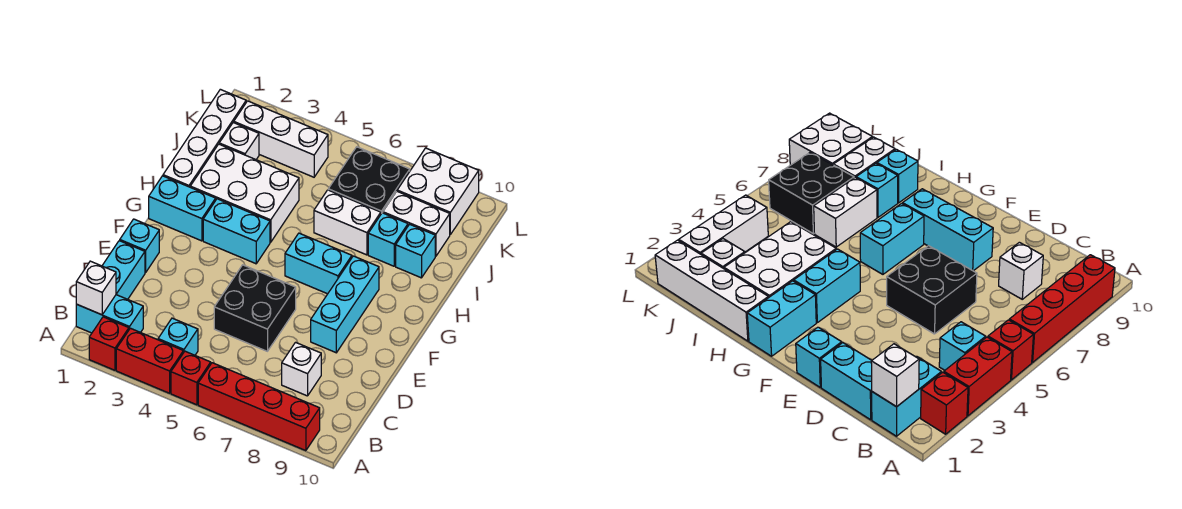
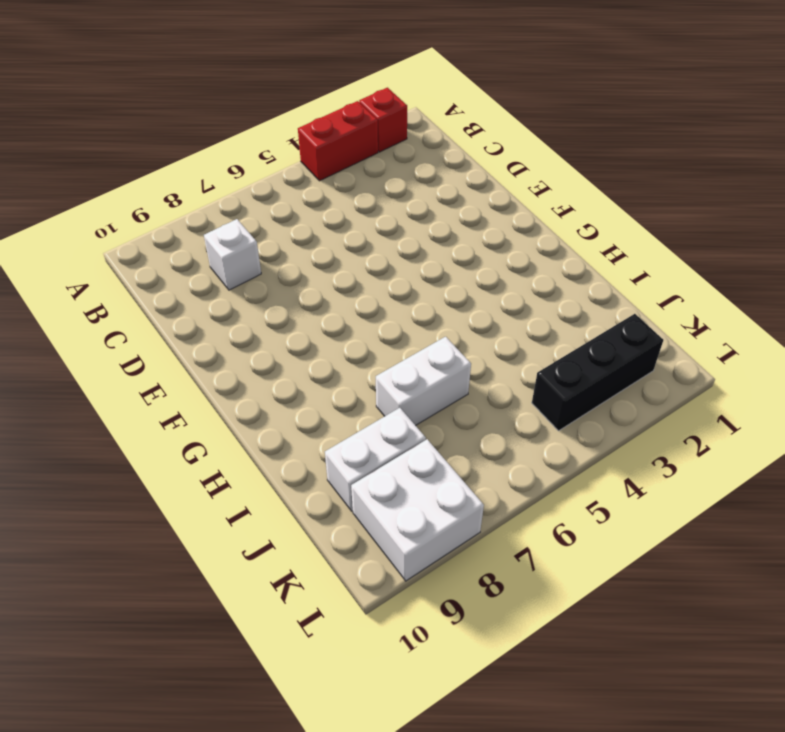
black 1x3 brick [532,314,663,431] -> white 1x3 brick [234,101,328,177]
none -> red 1x1 brick [171,351,211,405]
none -> red 1x4 brick [198,363,320,451]
none -> cyan 1x2 brick [76,295,143,333]

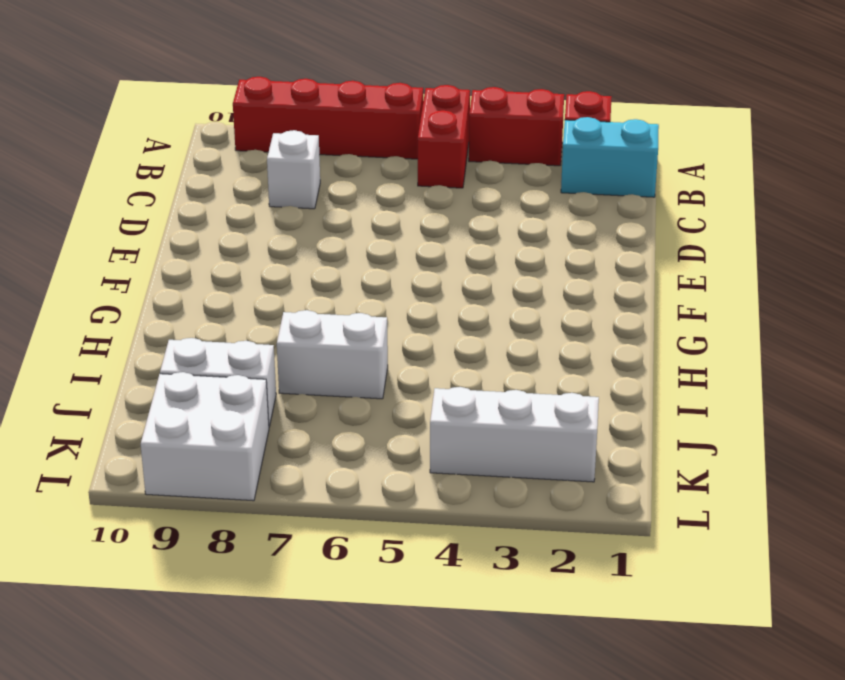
red 1x2 brick [418,85,470,188] -> red 1x1 brick [171,351,211,405]
none -> cyan 1x1 brick [158,318,198,355]
none -> cyan 1x2 brick [102,241,145,299]
none -> black 2x2 brick [214,265,296,351]

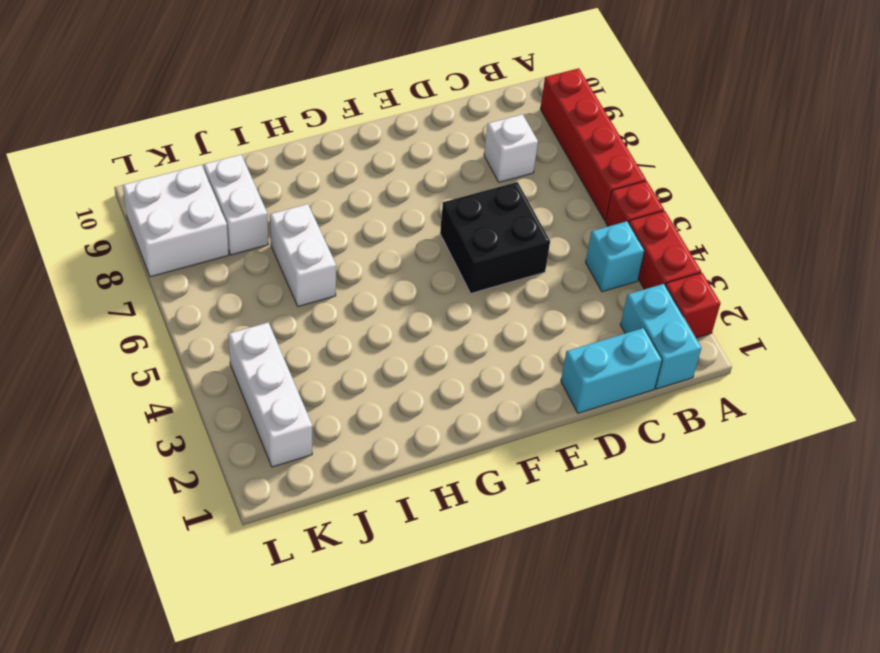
none -> cyan 1x1 brick [120,219,159,273]
none -> cyan 1x3 brick [311,256,379,353]
none -> cyan 1x2 brick [149,176,216,241]

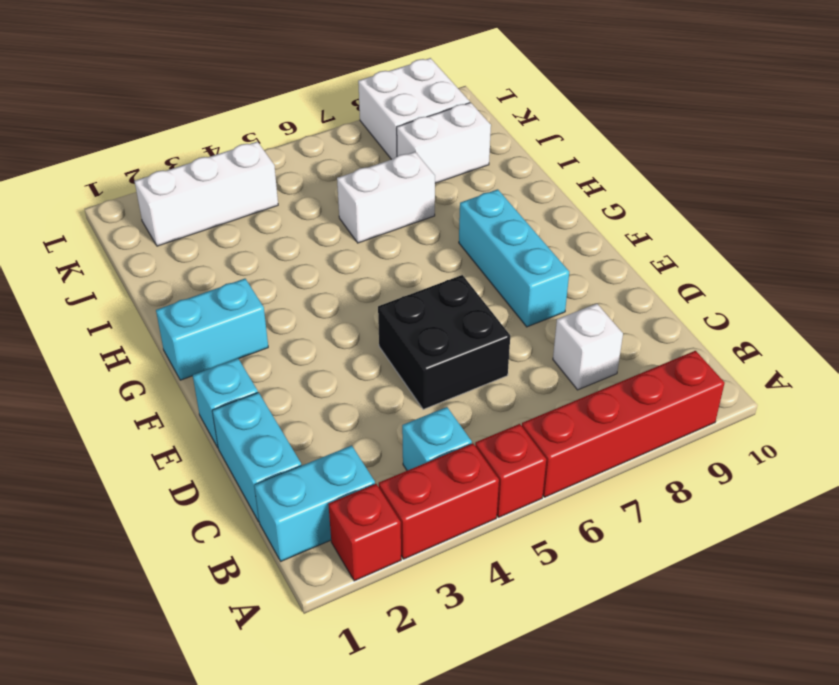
none -> cyan 1x2 brick [203,199,270,264]
none -> cyan 1x2 brick [285,233,352,294]
none -> white 1x4 brick [163,89,246,187]

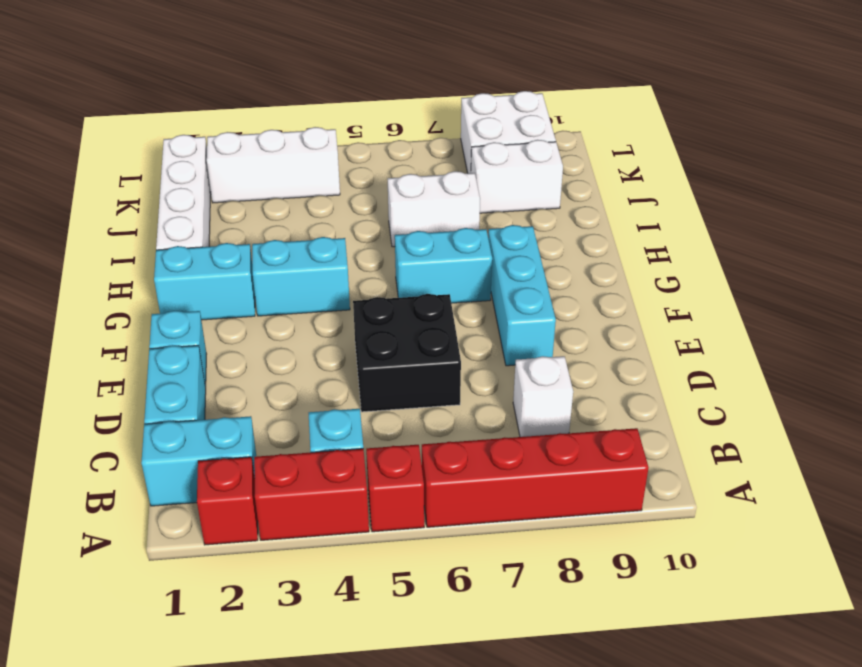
none -> white 2x3 brick [190,144,299,242]
none -> cyan 1x1 brick [368,213,408,266]
none -> cyan 1x1 brick [396,224,435,278]

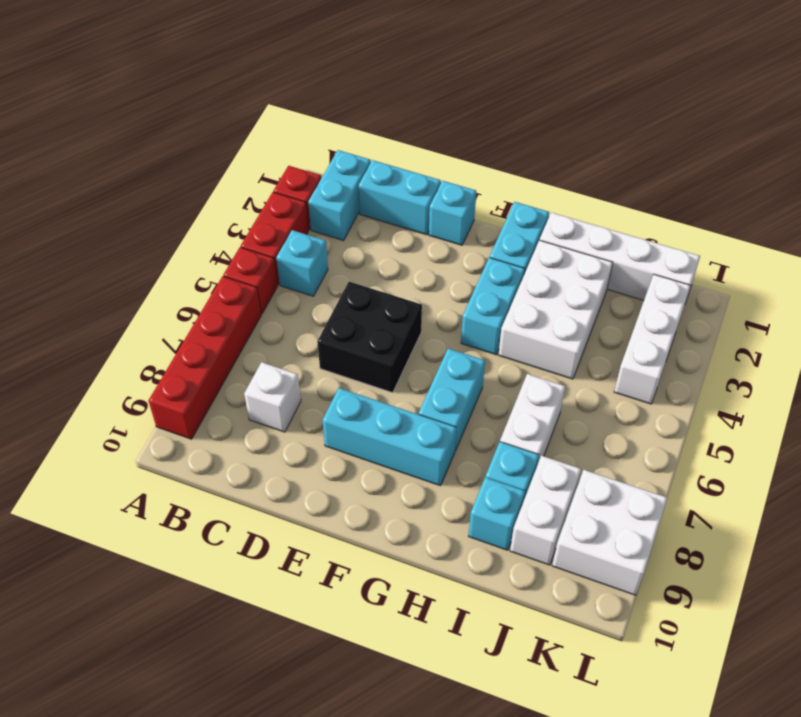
none -> white 1x1 brick [219,122,259,160]
none -> black 2x2 brick [328,147,410,214]
none -> white 1x1 brick [76,261,116,315]

